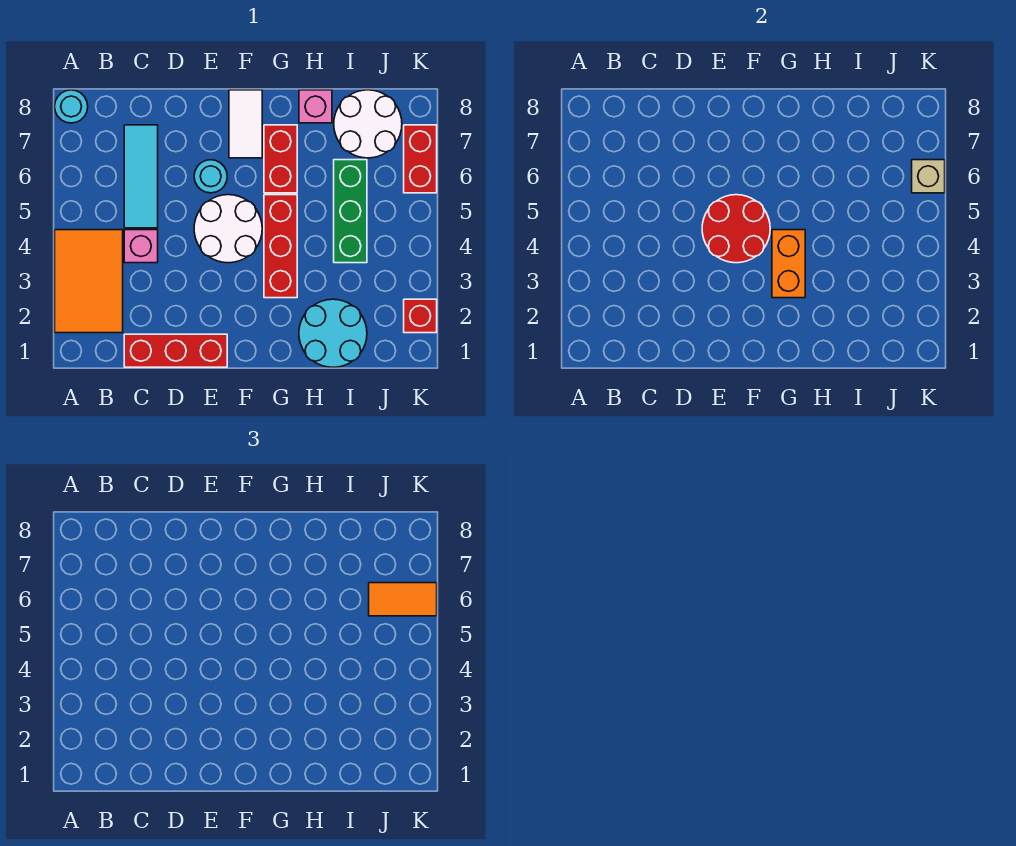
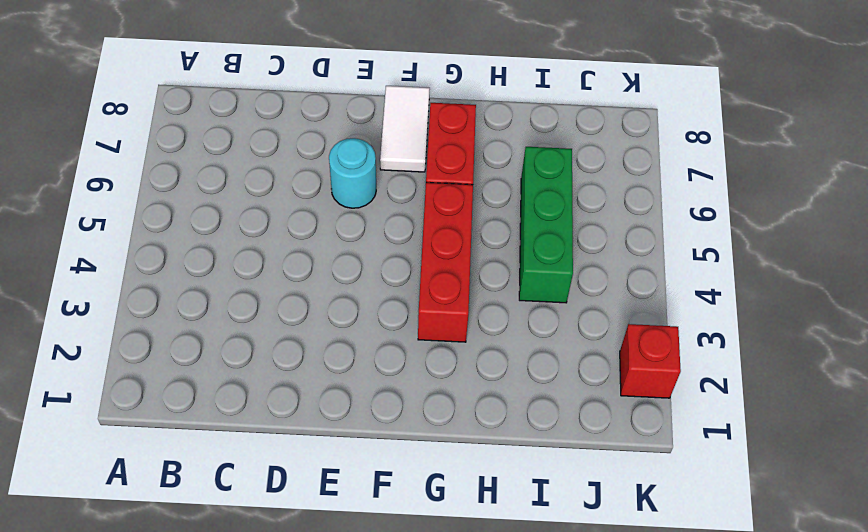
none -> orange 2x3 tile [55,230,123,333]
none -> cyan 1x1 round brick [55,90,88,123]
none -> red 1x3 brick [124,334,227,367]

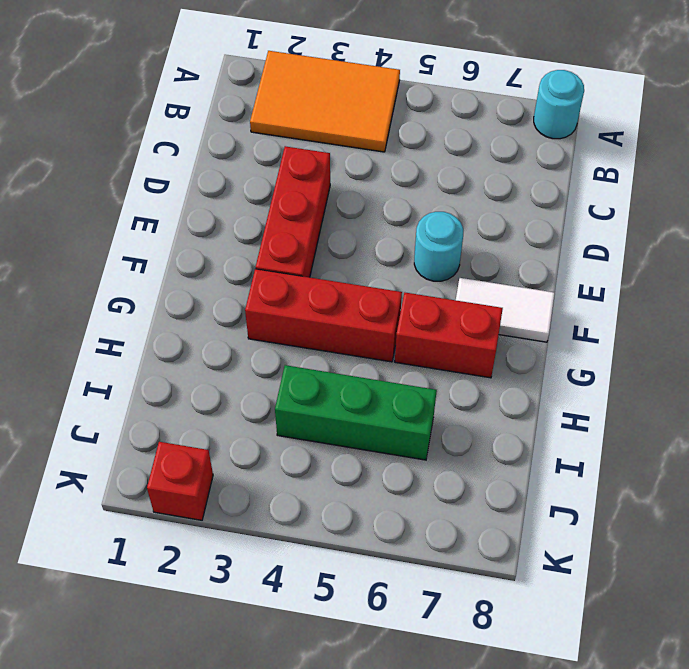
red 1x3 brick [256,146,330,277] -> red 1x3 brick moved to [124,334,227,367]
none -> pink 1x1 brick [124,230,158,263]
none -> cyan 1x3 tile [124,125,158,228]
none -> white 2x2 round brick [194,195,262,263]

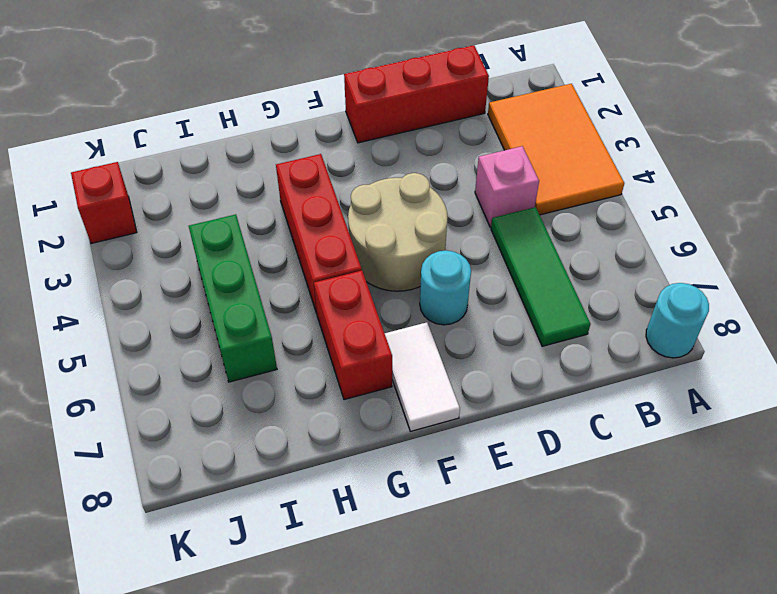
green 1x3 tile [491,207,590,346] -> cyan 1x3 tile [124,125,158,228]
tan 2x2 round brick [348,173,448,291] -> white 2x2 round brick [194,195,262,263]
none -> cyan 2x2 round brick [299,299,367,367]
none -> pink 1x1 brick [299,90,332,123]
none -> white 2x2 round brick [334,90,402,158]

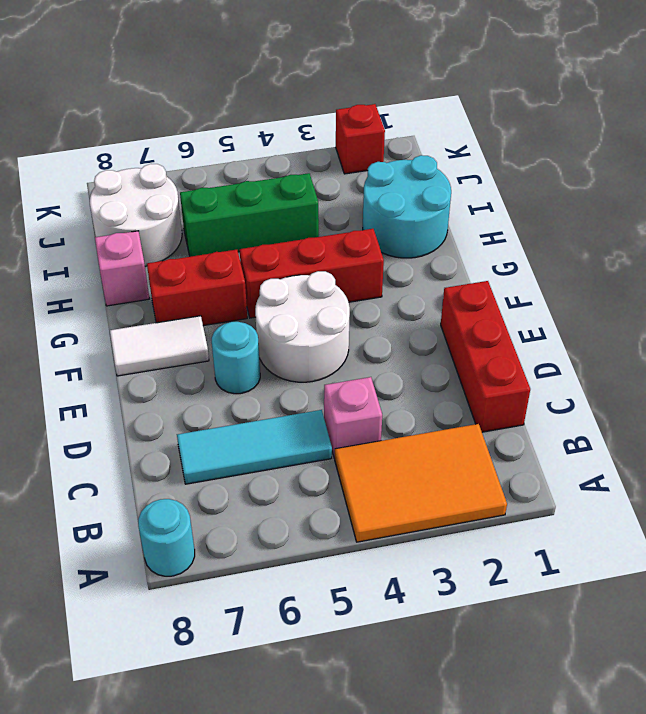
none -> red 1x2 brick [404,125,437,193]
none -> red 2x2 round brick [702,195,770,263]
none -> orange 1x2 brick [772,230,805,298]

